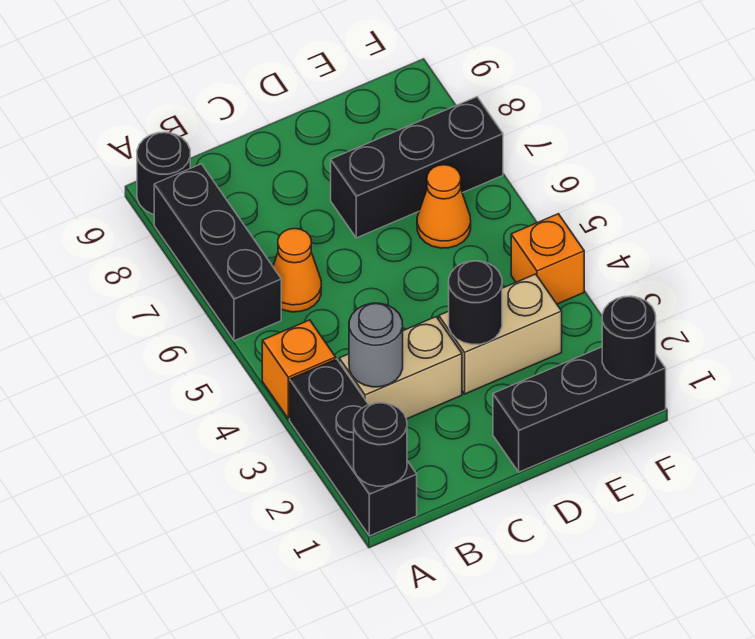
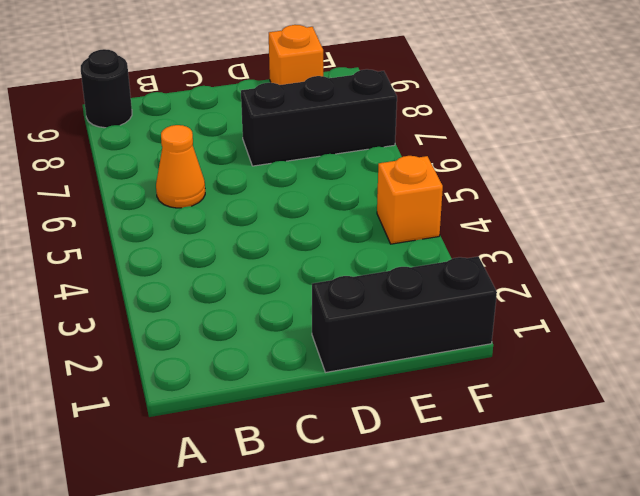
orange 1x1 brick [269,25,323,85] -> orange 1x1 brick moved to [262,320,336,419]
none -> black 1x3 brick [290,359,417,536]
none -> black 1x3 brick [154,164,281,341]
none -> tan 1x2 brick [339,317,462,419]

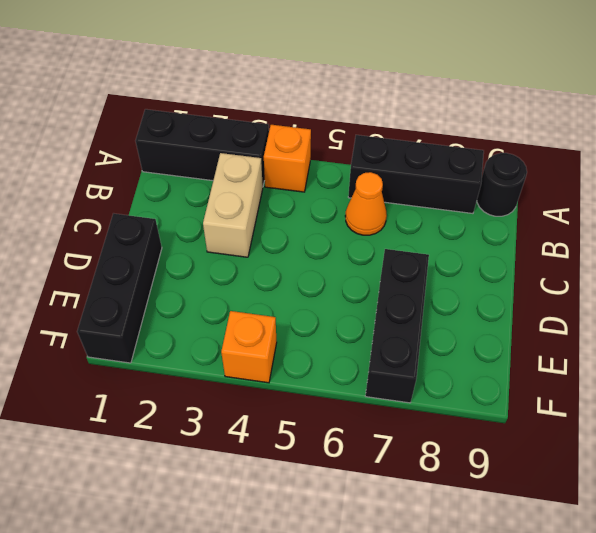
none -> tan 1x2 brick [439,274,562,394]
none -> orange 1x1 cone [417,165,471,248]
none -> black 1x1 round brick [354,403,407,486]

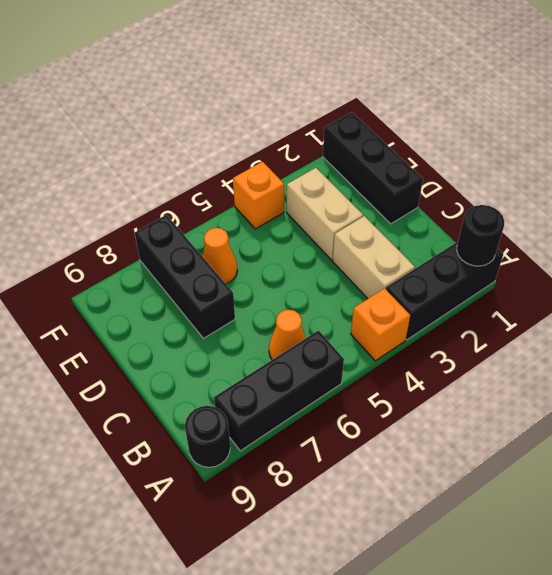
none -> grey 1x1 round brick [349,303,403,387]
none -> black 1x1 round brick [449,261,502,344]
none -> black 1x1 round brick [602,296,656,380]

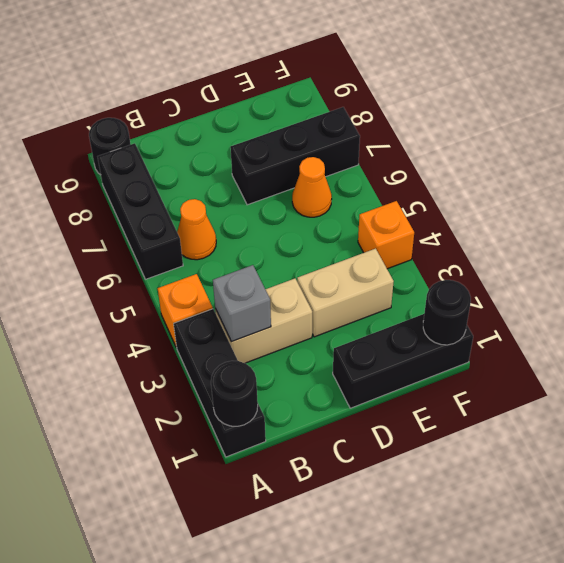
grey 1x1 brick [213,265,271,342] -> grey 1x1 round brick [349,303,403,387]
none -> black 1x1 round brick [449,261,502,344]

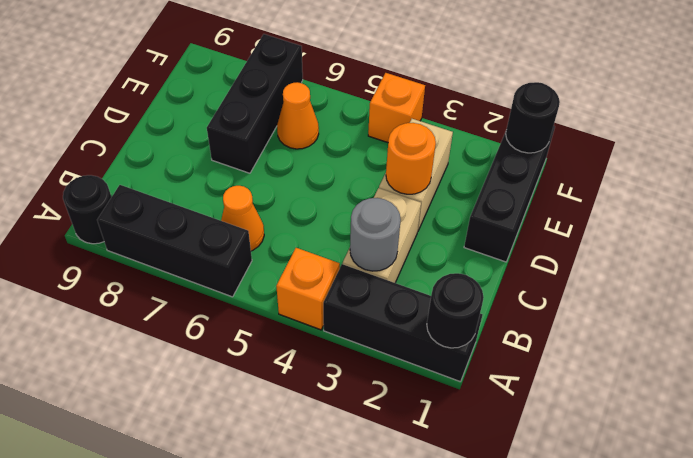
orange 1x1 round brick [386,123,436,194] -> black 1x1 round brick [449,261,502,344]

